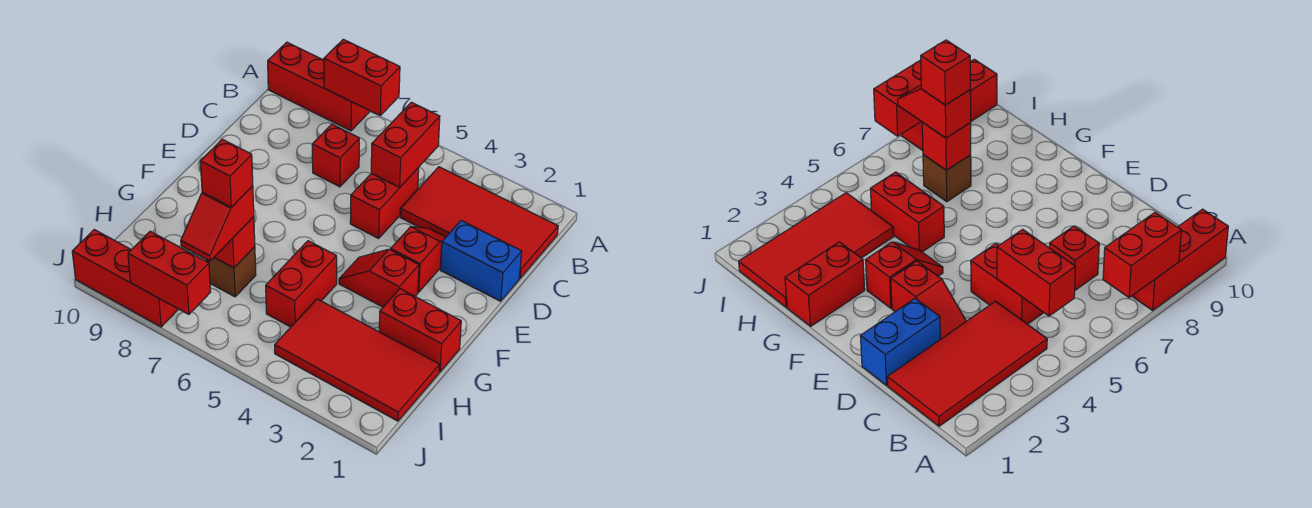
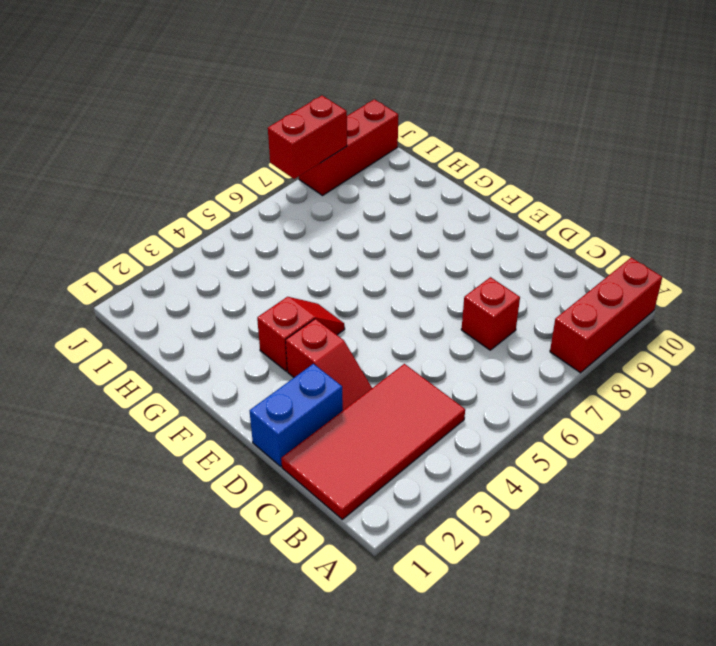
none -> red 1x2 brick [350,168,419,238]
none -> red 1x2 brick [379,289,461,372]
none -> red 1x2 brick [266,241,337,327]

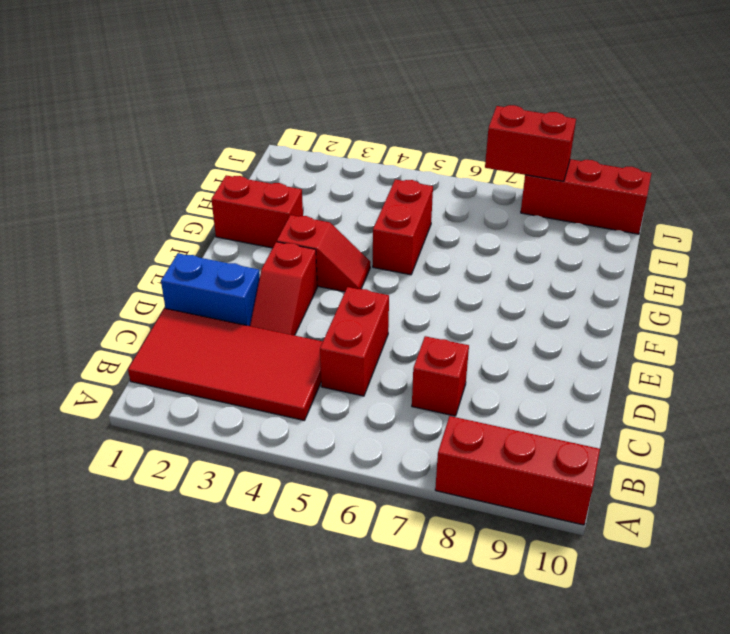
none -> red 2x4 tile [275,299,440,421]
none -> brown 1x1 brick [206,247,256,297]
none -> red 1x2 brick [324,39,400,115]

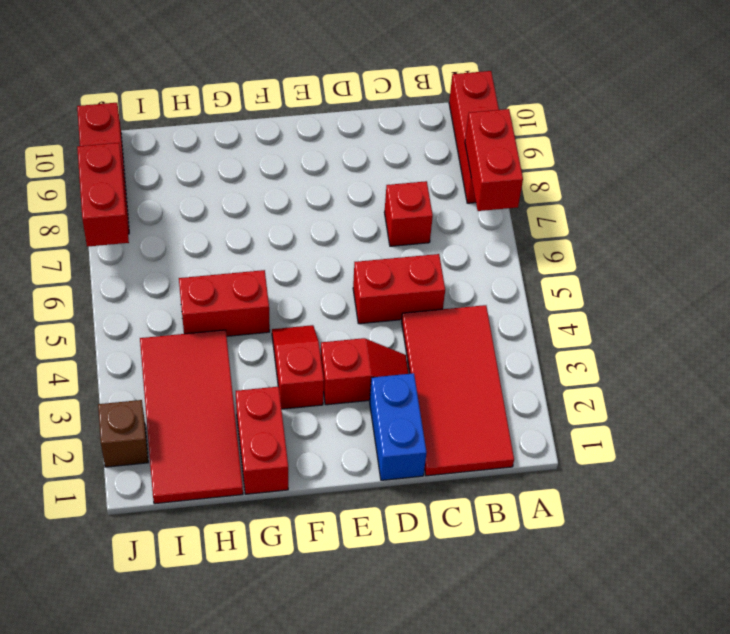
brown 1x1 brick [98,400,148,467] -> brown 1x1 brick moved to [206,247,256,297]
none -> red 1x2 brick [371,102,440,187]
none -> red 1x1 brick [214,217,255,268]
none -> red 1x2 slope [181,186,254,261]

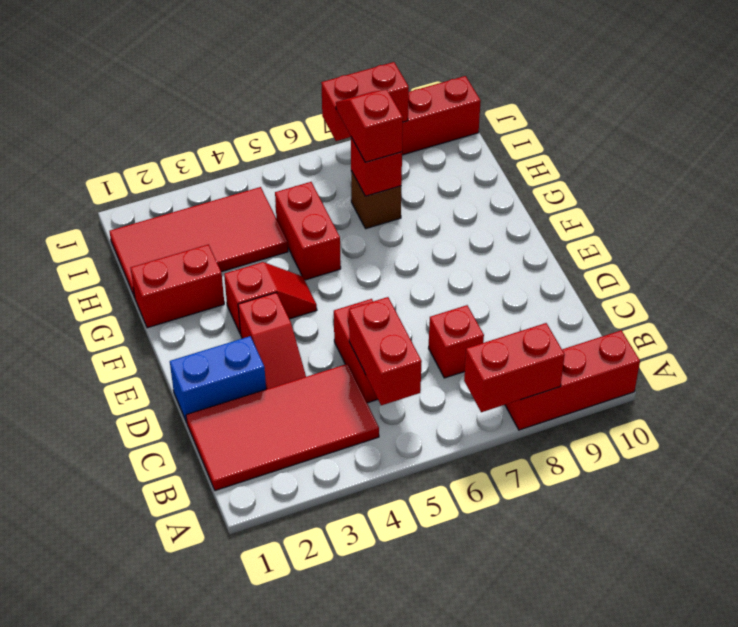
none -> red 1x1 brick [200,139,253,207]

